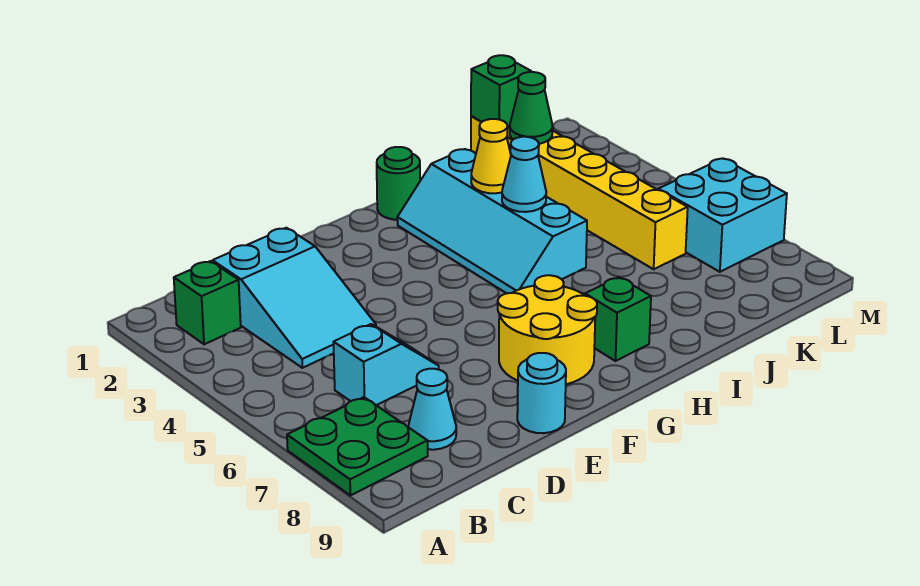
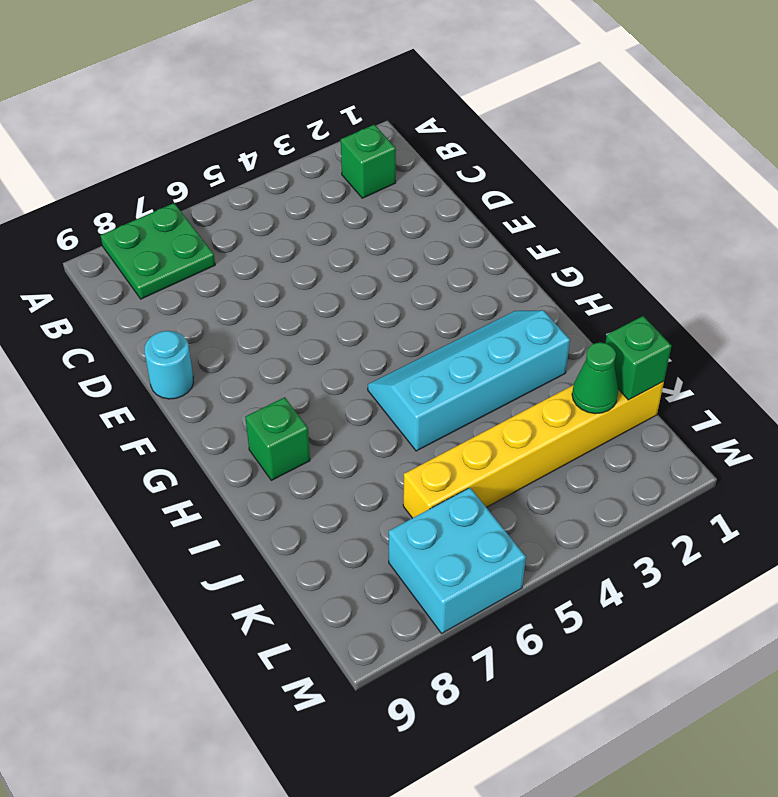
none -> cyan 2x3 slope [213,228,376,368]
none -> cyan 1x2 slope [333,324,439,405]
none -> cyan 1x1 cone [408,369,456,450]

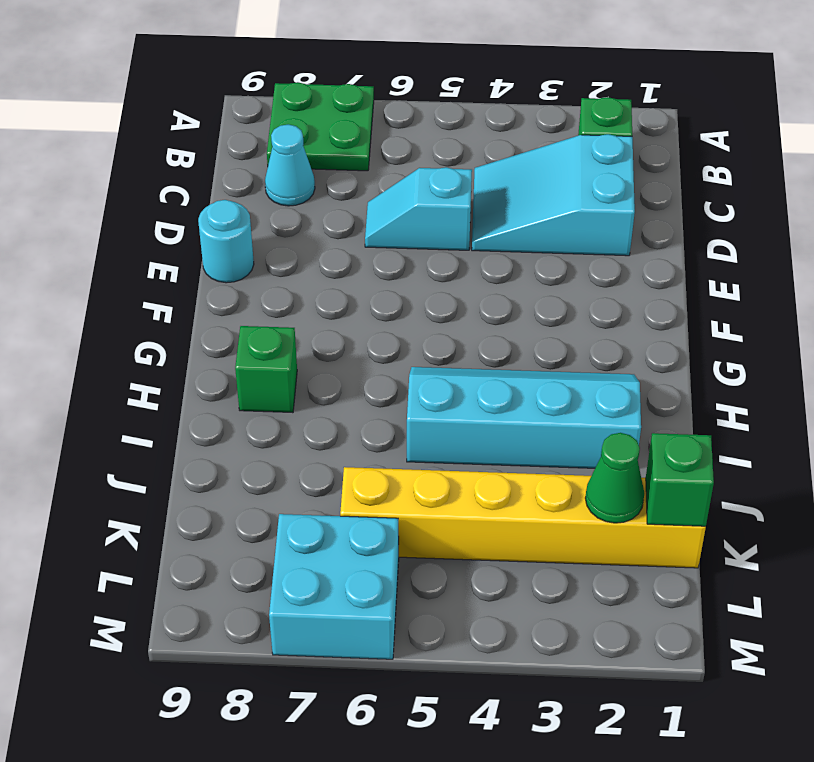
cyan 1x2 slope [365,167,472,250] -> cyan 1x2 slope turned to [333,324,439,405]
none -> yellow 2x2 round brick [498,275,597,384]
none -> green 1x1 round brick [377,147,420,220]
none -> yellow 1x1 cone [471,119,511,193]

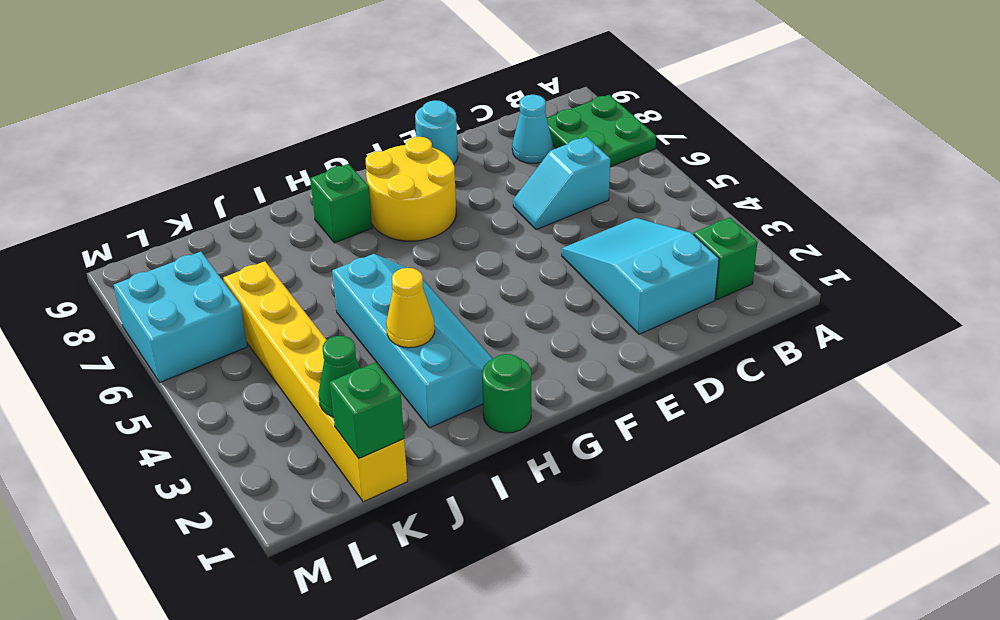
none -> cyan 1x1 cone [502,137,546,212]

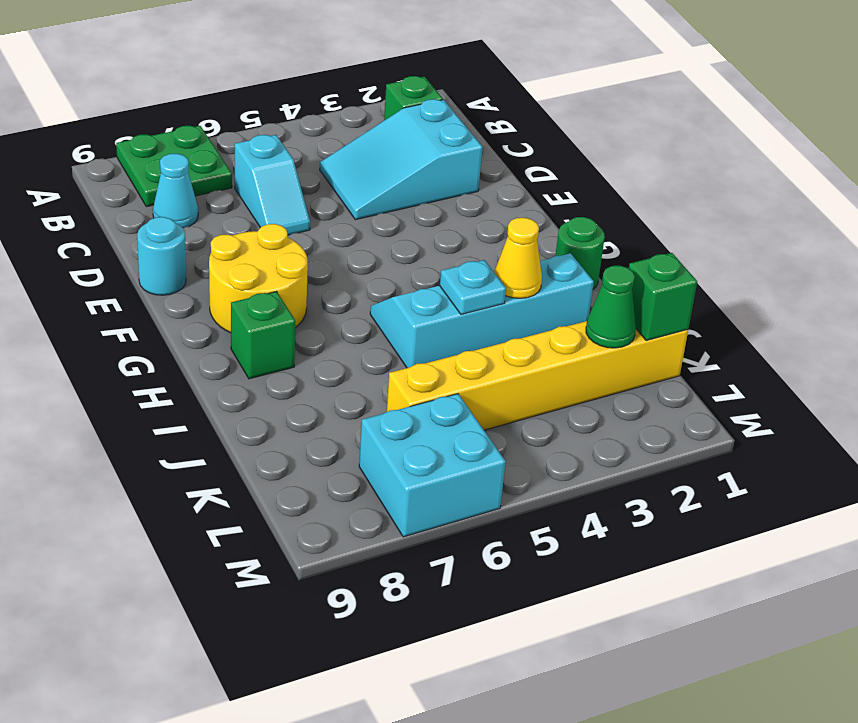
cyan 1x1 plate [439,260,506,314] -> cyan 1x1 cone [502,137,546,212]

